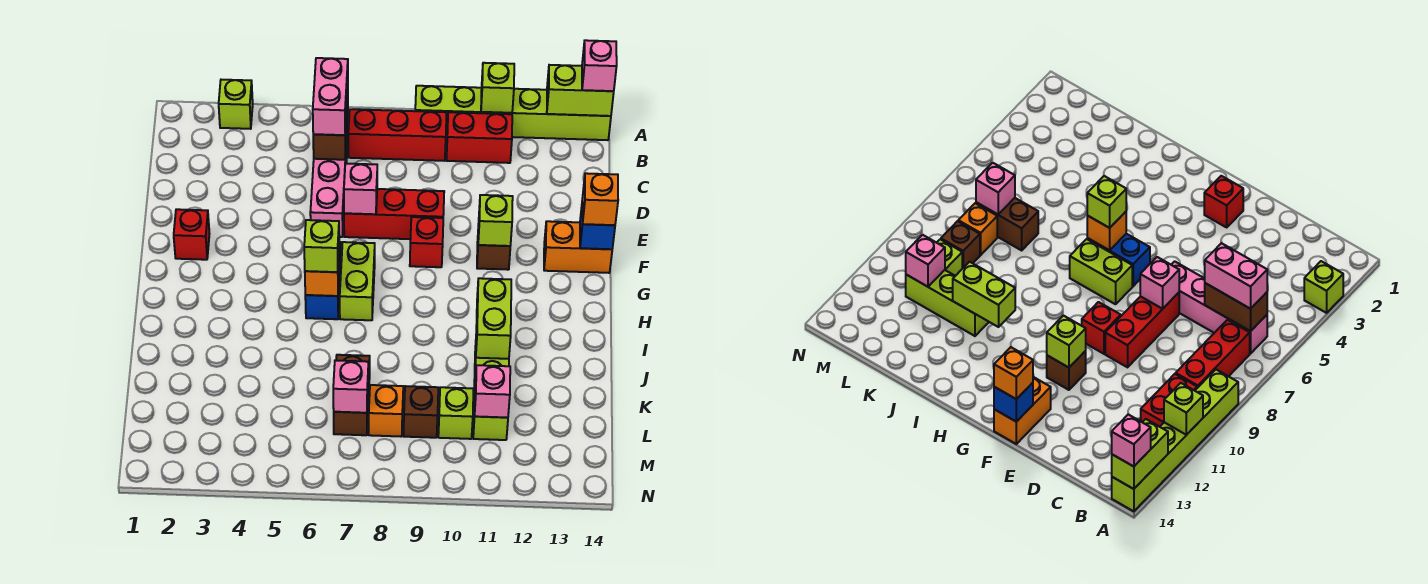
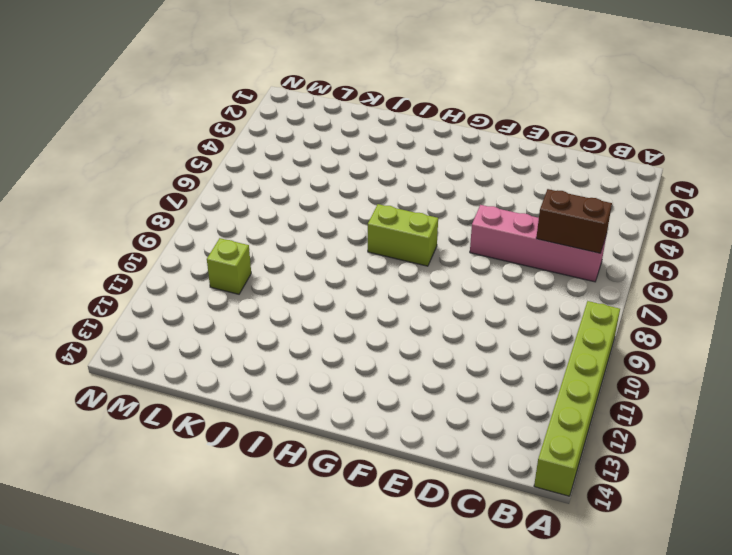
none -> lime 1x1 brick [219,80,253,129]
none -> red 1x3 brick [348,109,447,161]
none -> red 1x2 brick [446,112,512,163]
none -> red 1x3 brick [344,189,444,239]

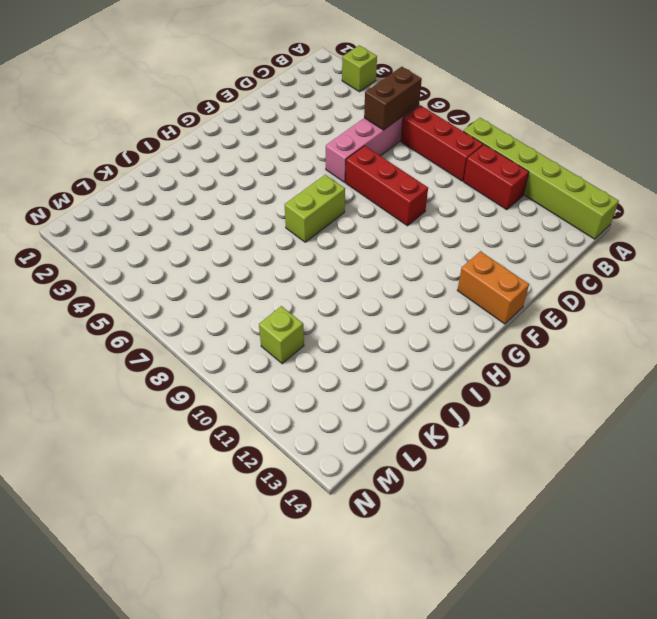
none -> red 1x1 brick [174,209,209,260]
none -> red 1x1 brick [410,217,443,267]
none -> brown 1x1 brick [477,224,510,270]
none -> blue 1x2 brick [305,242,341,319]

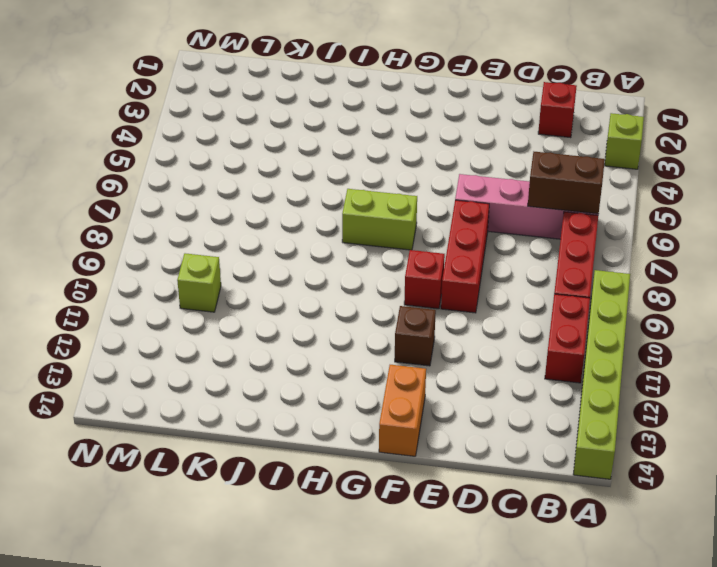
red 1x1 brick [538,82,577,138] -> red 1x1 brick moved to [174,209,209,260]
none -> blue 1x2 brick [305,242,341,319]
none -> lime 1x3 brick [473,346,509,440]
none -> brown 1x2 brick [334,355,370,435]
none -> orange 1x1 brick [369,385,403,436]

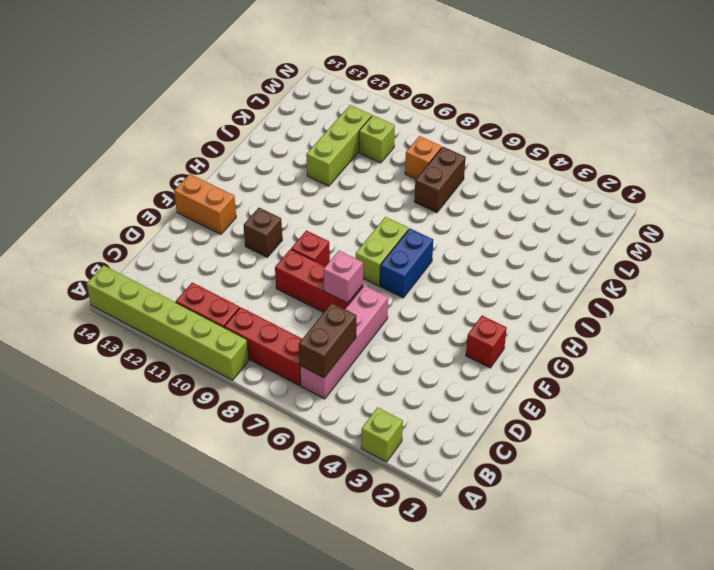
none -> brown 1x1 brick [404,386,438,438]
none -> lime 1x1 brick [481,63,514,113]
none -> lime 1x2 brick [547,65,614,116]
none -> lime 1x1 brick [478,195,513,246]

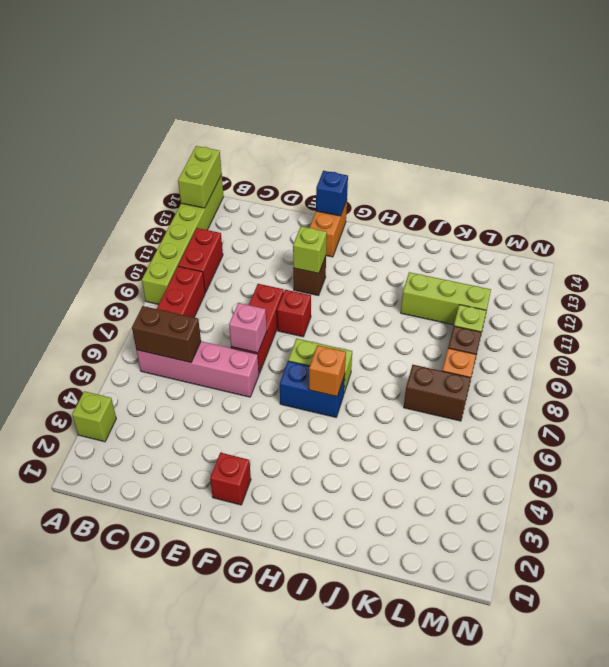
none -> lime 1x1 brick [481,63,514,113]
none -> lime 1x2 brick [476,278,511,359]
none -> pink 1x1 brick [333,360,368,413]
none -> pink 1x1 brick [475,365,510,418]

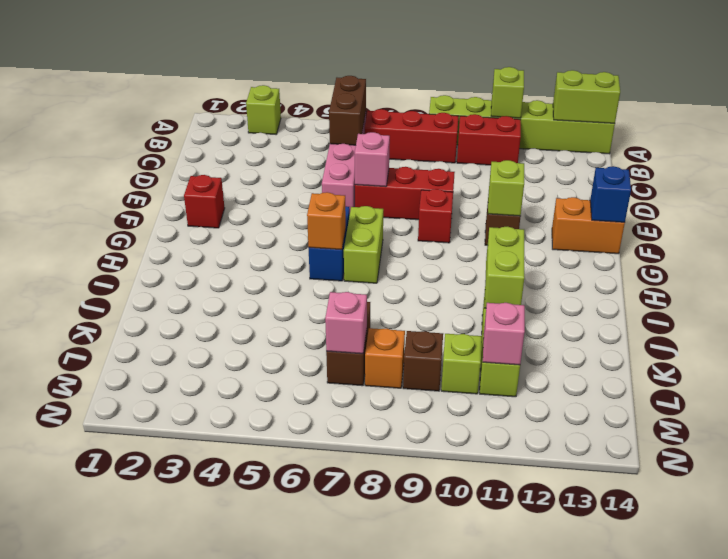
none -> pink 1x1 brick [582,40,617,91]
none -> pink 1x2 brick [313,58,348,135]
none -> orange 1x1 brick [582,173,618,225]
none -> lime 1x1 brick [304,220,339,272]

